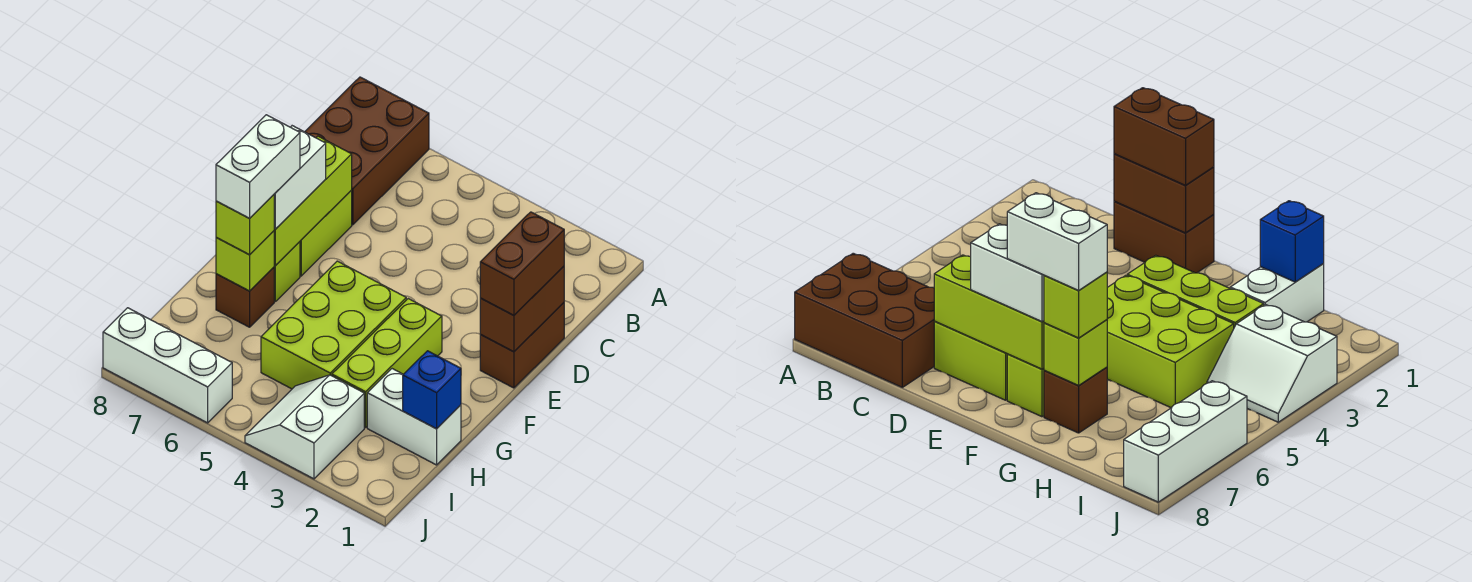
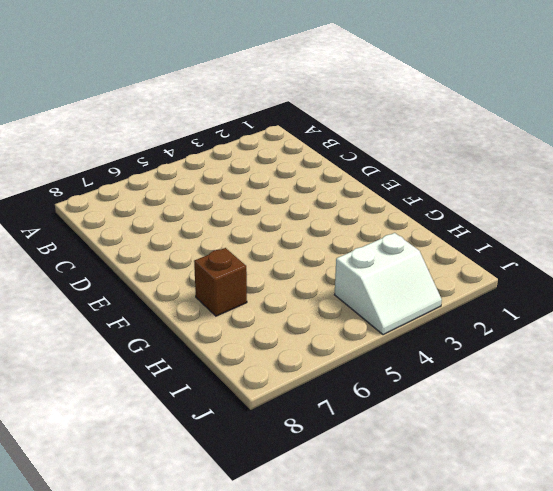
white 2x2 slope [334,233,442,335] -> white 2x2 slope turned to [245,375,364,479]
none -> brown 2x3 brick [305,77,429,225]
none -> brown 1x2 brick [480,303,564,388]
none -> lime 1x2 brick [300,190,352,276]

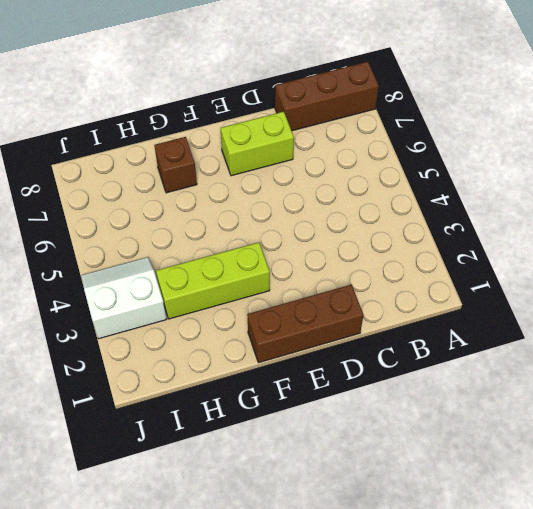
brown 1x3 brick [275,62,379,131] -> brown 2x3 brick [305,77,429,225]
brown 1x3 brick [247,285,364,363] -> brown 1x2 brick [480,303,564,388]
none -> lime 2x3 brick [261,261,406,389]
none -> lime 1x1 brick [274,242,300,301]
none -> white 1x2 brick [367,369,461,465]

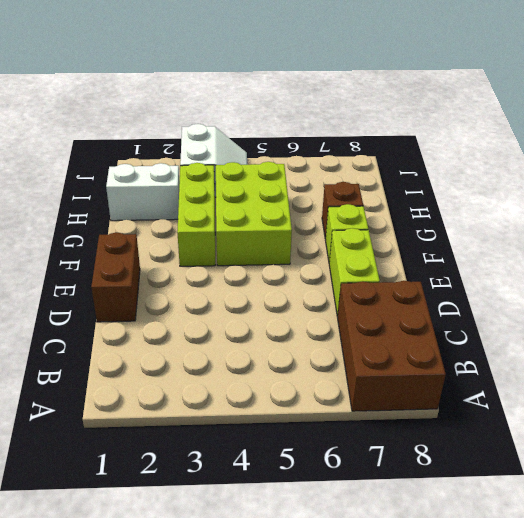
none -> white 1x3 brick [103,308,232,423]
none -> brown 1x2 brick [480,266,564,352]
none -> lime 1x3 brick [274,136,352,265]

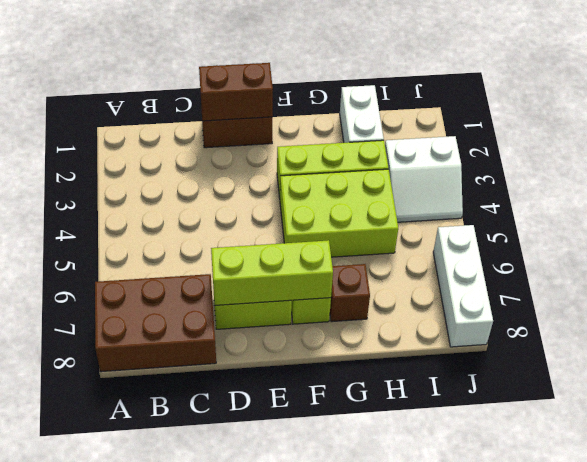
none -> lime 1x1 brick [216,231,274,291]
none -> blue 1x1 brick [403,351,461,429]
none -> brown 1x2 brick [480,212,564,315]

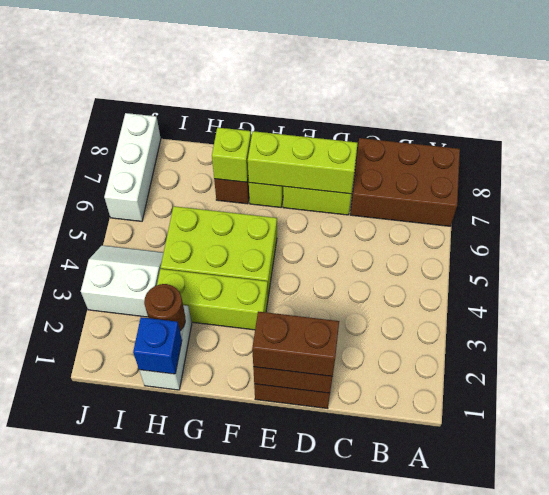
brown 1x1 round brick [144,284,185,331] -> none
none -> white 1x2 brick [274,126,326,229]
none -> lime 1x1 brick [216,195,274,255]
none -> white 1x2 brick [216,115,300,218]

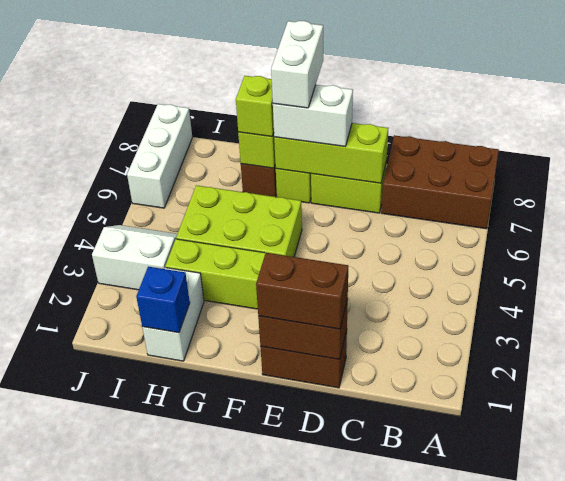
white 1x2 brick [271,21,323,108] -> white 1x2 brick turned to [216,115,300,218]

